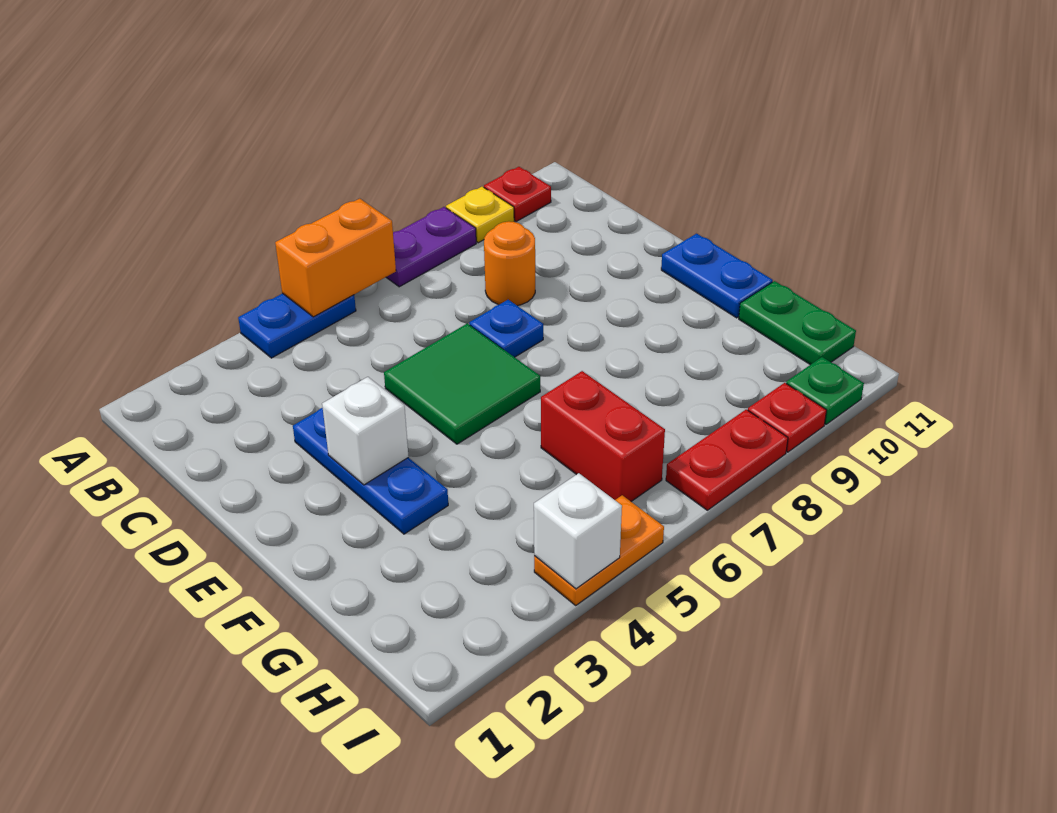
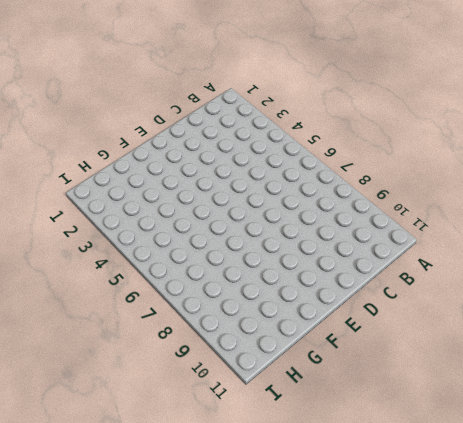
none -> blue 1x2 plate [238,293,356,358]
none -> purple 1x2 plate [386,207,476,287]
none -> yellow 1x1 plate [446,187,514,243]

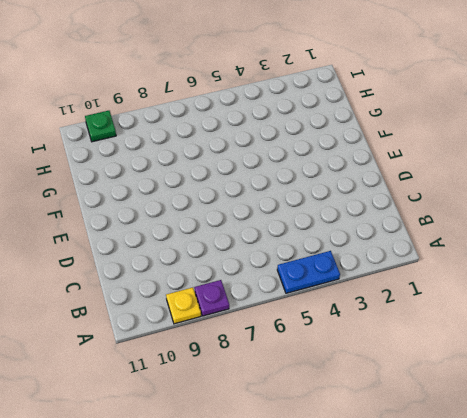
purple 1x1 plate [194,280,229,316] -> purple 1x2 plate [386,207,476,287]
none -> red 1x1 plate [484,167,551,222]
none -> orange 1x1 round brick [484,221,535,306]
none -> blue 1x3 plate [293,408,448,534]

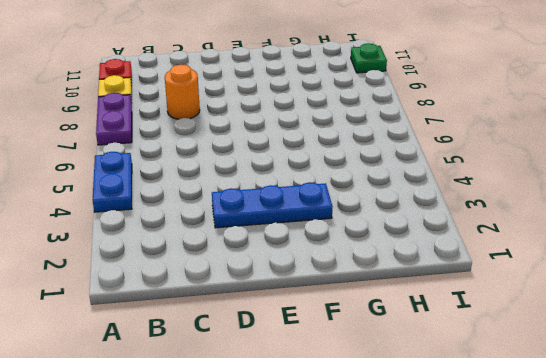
none -> green 2x2 tile [384,323,540,444]
none -> blue 1x1 plate [469,300,543,357]
none -> blue 1x2 plate [661,234,773,318]

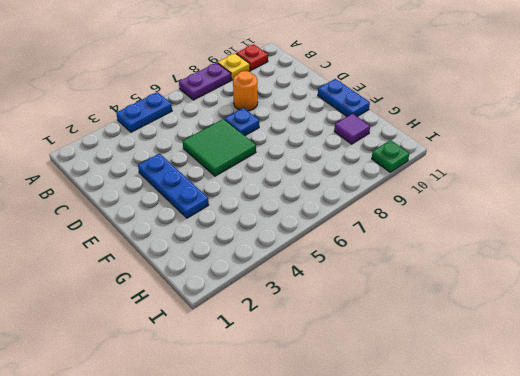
purple 1x1 tile [334,113,370,144] -> none
none -> red 1x2 brick [541,371,665,501]
none -> green 1x2 plate [739,281,856,365]
none -> orange 1x2 plate [534,495,664,605]

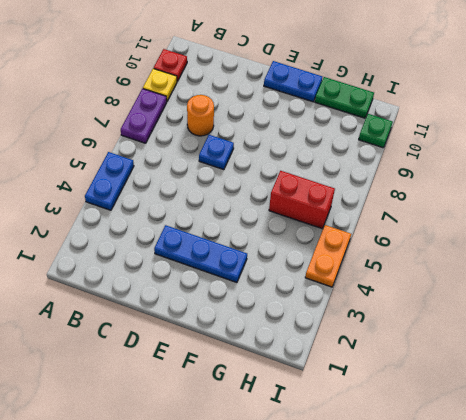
none -> green 2x2 tile [384,323,540,444]
none -> red 1x2 plate [666,410,788,510]
none -> red 1x1 plate [748,383,827,452]

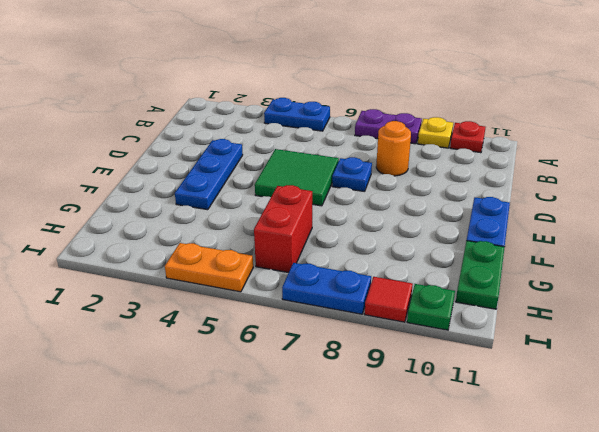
blue 1x2 plate [282,263,371,314] -> red 1x2 plate [666,410,788,510]
red 1x1 tile [364,277,413,322] -> red 1x1 plate [748,383,827,452]
none -> orange 1x2 brick [275,199,396,317]
none -> white 1x1 brick [322,377,409,485]
none -> white 1x1 brick [534,473,622,589]

